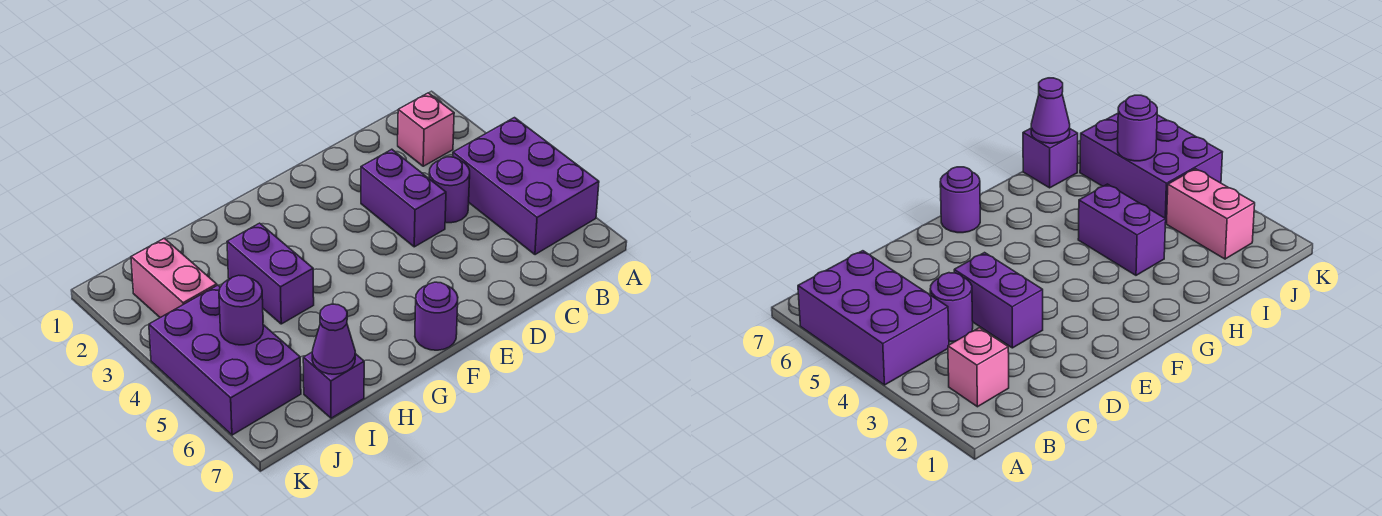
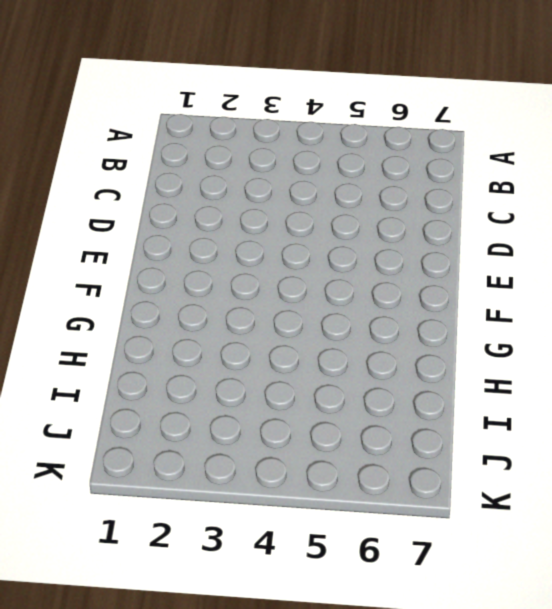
none -> purple 2x3 brick [453,118,599,255]
none -> pink 1x1 brick [398,93,454,166]

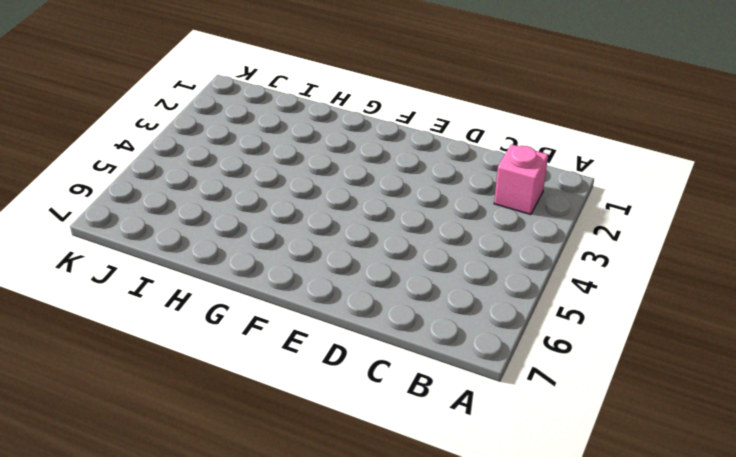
none -> purple 2x3 brick [453,118,599,255]
none -> purple 1x1 round brick [429,157,470,223]

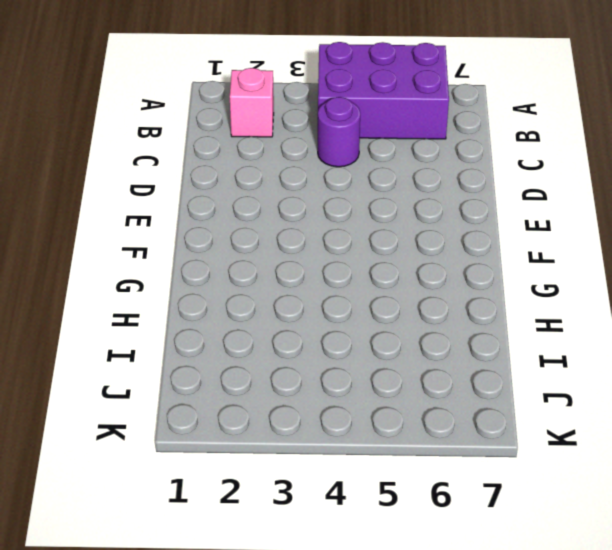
none -> purple 1x2 brick [361,149,446,247]
none -> purple 1x1 round brick [415,282,458,350]

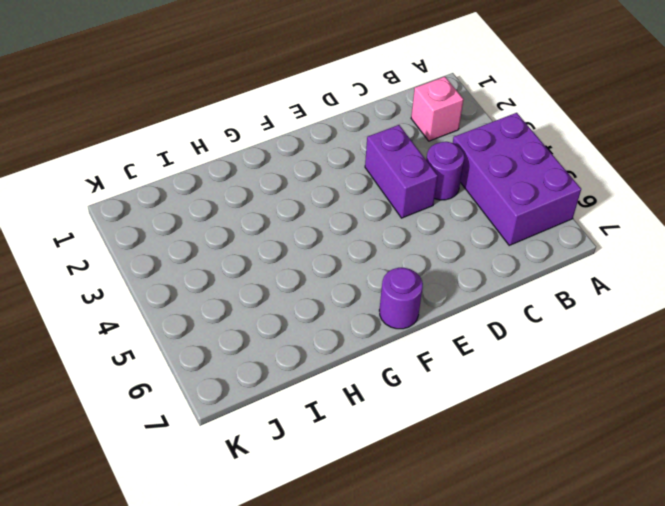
none -> purple 1x2 brick [227,223,314,324]
none -> purple 1x1 brick [303,352,364,418]

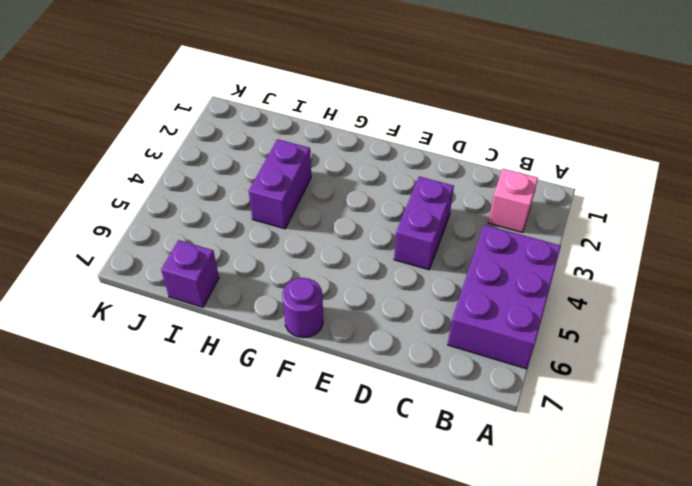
none -> purple 1x1 round brick [429,157,470,223]
none -> pink 1x2 brick [131,238,217,318]

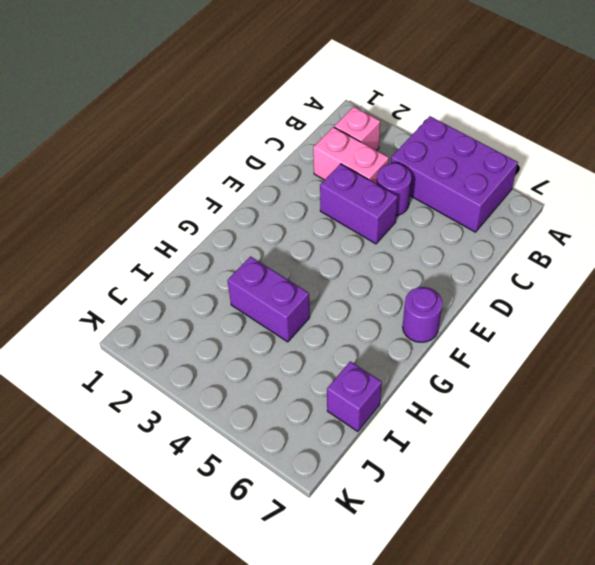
pink 1x2 brick [313,127,389,184] -> pink 1x2 brick moved to [131,238,217,318]
none -> purple 2x3 brick [149,285,301,435]
none -> purple 1x1 cone [312,304,355,374]

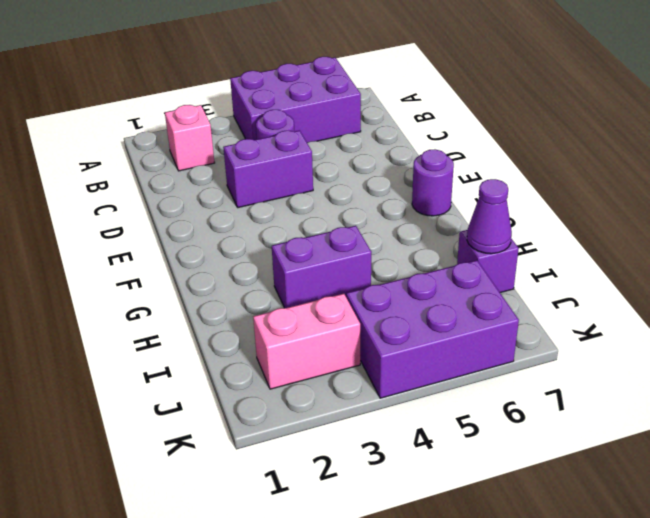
none -> purple 1x1 round brick [219,275,263,345]

